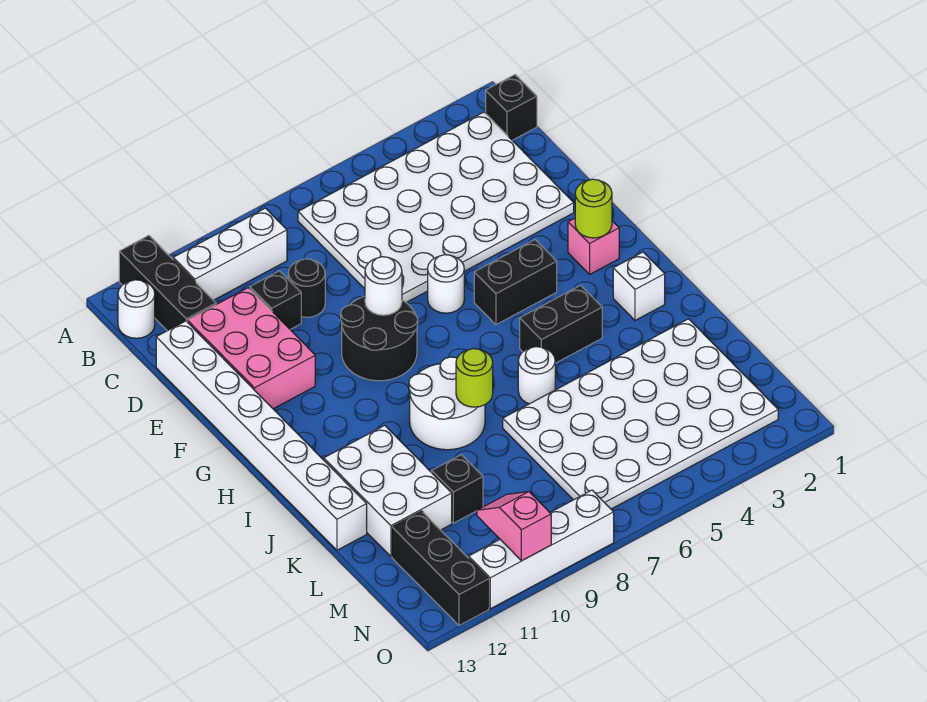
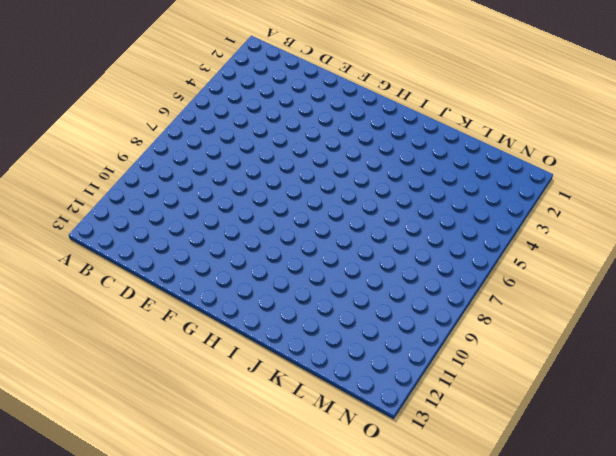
none -> black 1x3 brick [119,235,216,331]
none -> black 1x1 brick [486,75,537,140]
none -> white 4x6 plate [298,112,574,302]

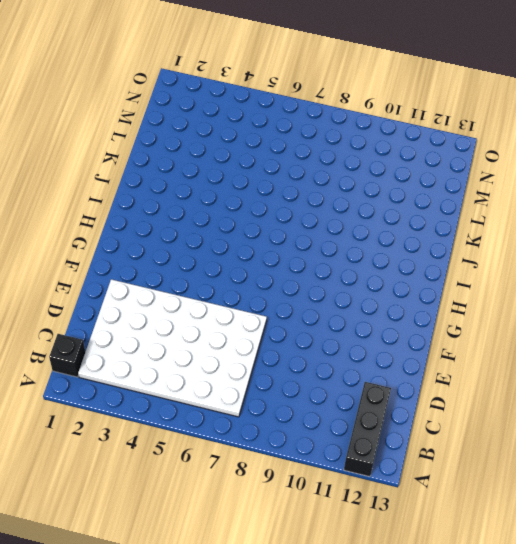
none -> white 1x3 brick [173,208,287,300]
none -> white 1x1 round brick [118,280,155,338]
none -> black 1x1 round brick [288,259,325,317]

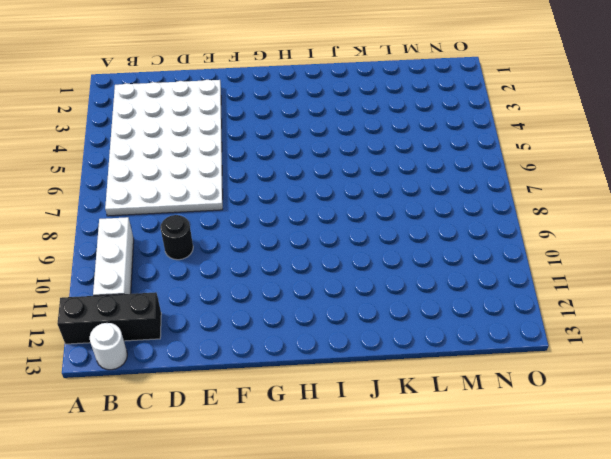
none -> black 1x1 brick [486,75,537,140]
none -> black 1x1 brick [250,271,301,329]
none -> pink 2x3 brick [187,288,315,409]

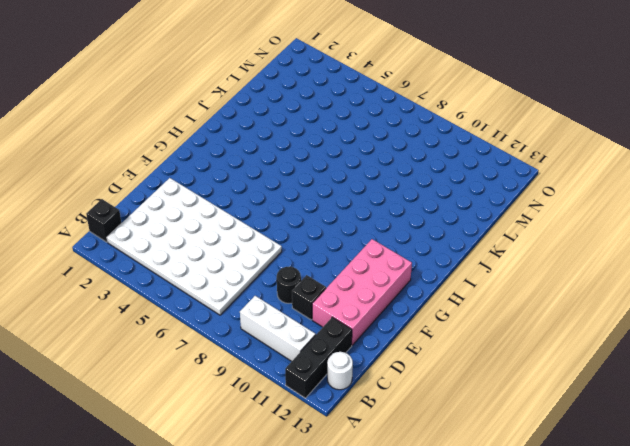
pink 2x4 brick [312,239,412,345] -> pink 2x3 brick [187,288,315,409]
none -> white 1x8 brick [156,321,367,550]
none -> white 1x1 round brick [428,255,464,313]
none -> black 2x2 round brick [341,297,418,381]

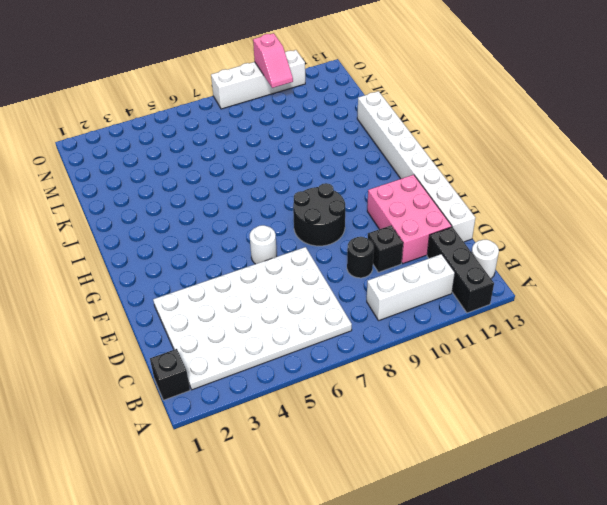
none -> pink 1x1 brick [568,218,619,274]
none -> black 1x2 brick [474,240,557,325]
none -> white 1x1 brick [613,252,665,320]

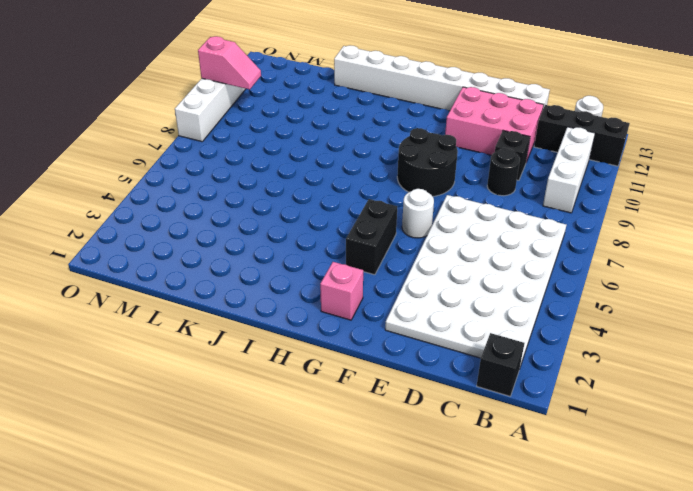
none -> white 1x1 brick [613,252,665,320]
none -> black 1x2 brick [520,285,602,363]
none -> white 2x2 round brick [409,357,485,450]

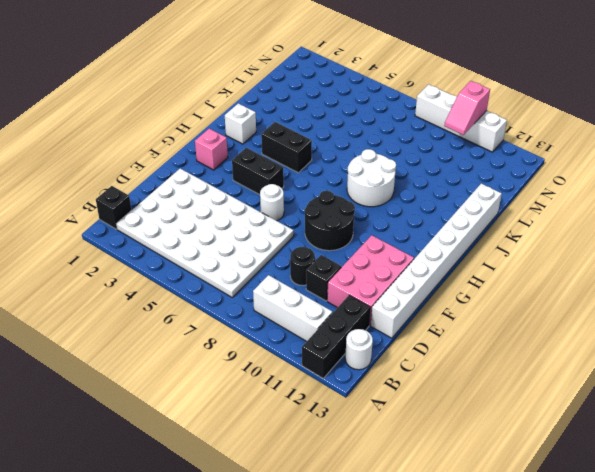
none -> white 1x1 round brick [518,347,555,404]
none -> white 2x3 brick [324,425,452,556]
none -> white 4x6 plate [503,319,778,509]

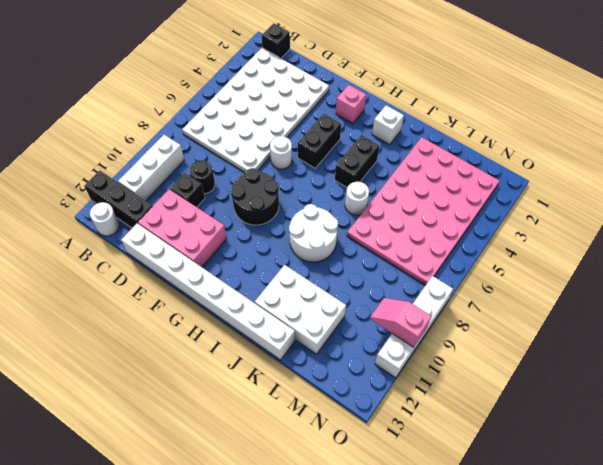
pink 4x6 plate [347,137,499,285] -> white 4x6 plate [503,319,778,509]
none -> black 1x1 brick [432,455,483,523]
none -> black 1x3 brick [392,511,489,625]
none -> white 1x1 round brick [365,257,402,315]

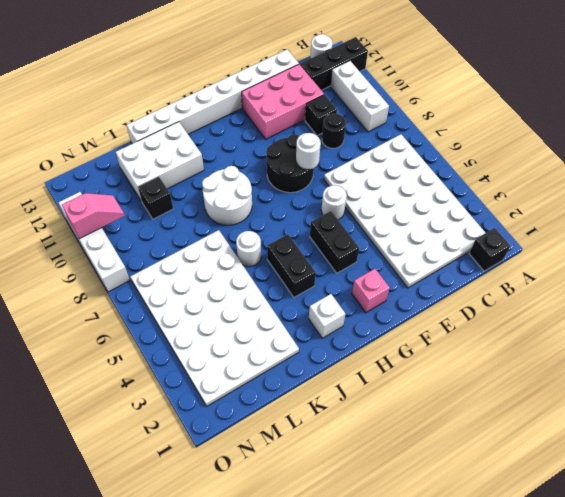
none -> black 1x3 brick [392,511,489,625]
none -> lime 1x1 round brick [575,179,612,238]
none -> lime 1x1 round brick [456,349,493,407]

